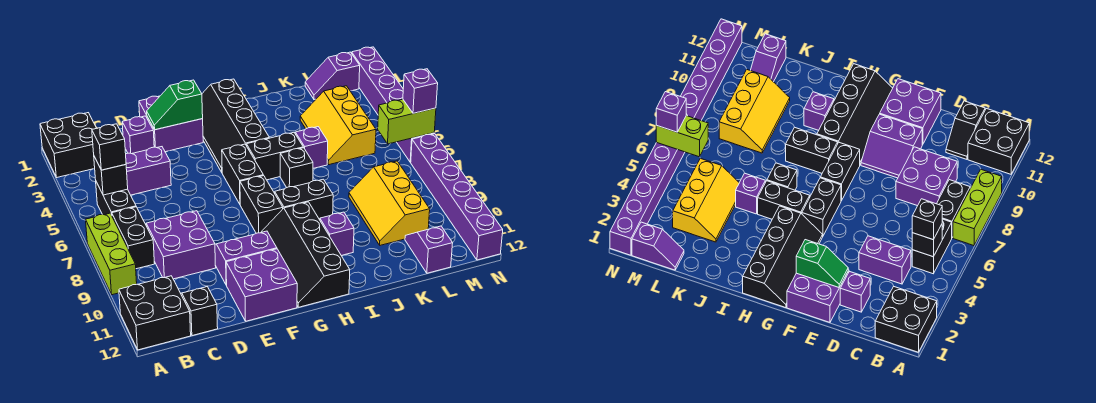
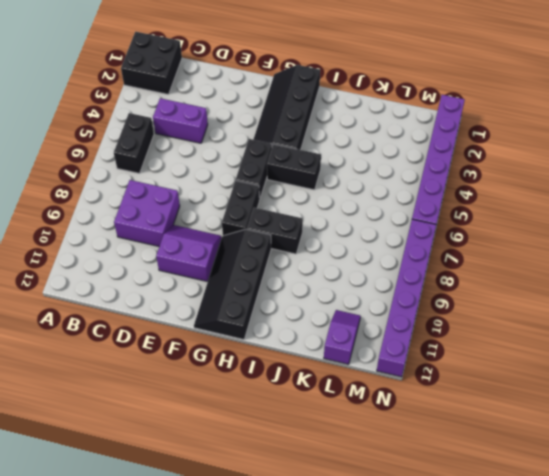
none -> lime 1x3 brick [86,213,137,295]
none -> black 2x2 brick [119,276,191,350]
none -> black 1x2 brick [112,207,155,269]
none -> black 1x2 slope [181,287,218,336]

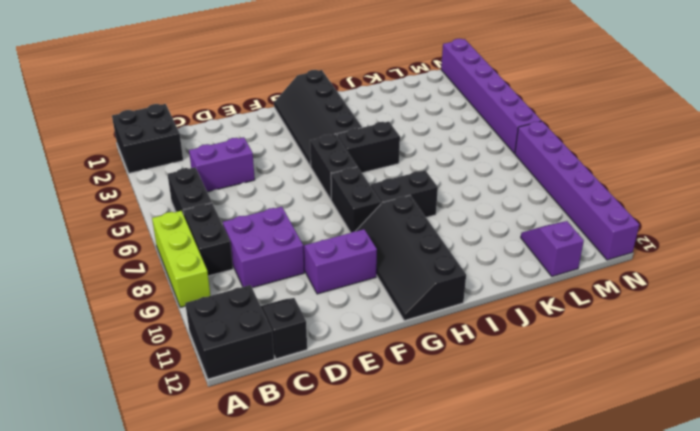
none -> purple 1x1 brick [122,116,154,154]
none -> purple 2x2 brick [139,96,203,152]
none -> purple 2x2 brick [226,249,297,321]
none -> black 1x1 brick [280,148,313,188]

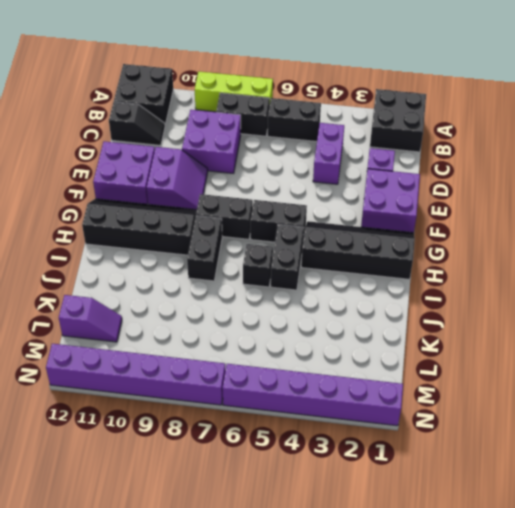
none -> purple 1x1 brick [320,212,354,256]
none -> purple 1x1 brick [295,127,328,168]
none -> yellow 2x3 slope [300,86,376,165]
none -> yellow 2x3 slope [349,161,430,245]

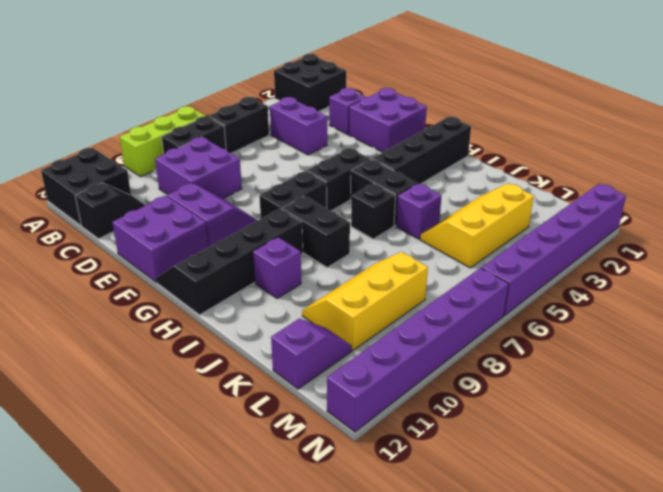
none -> purple 1x2 slope [305,52,360,100]
none -> black 1x1 brick [94,157,128,195]
none -> green 1x2 slope [147,80,203,130]
none -> lime 1x2 brick [378,99,436,144]

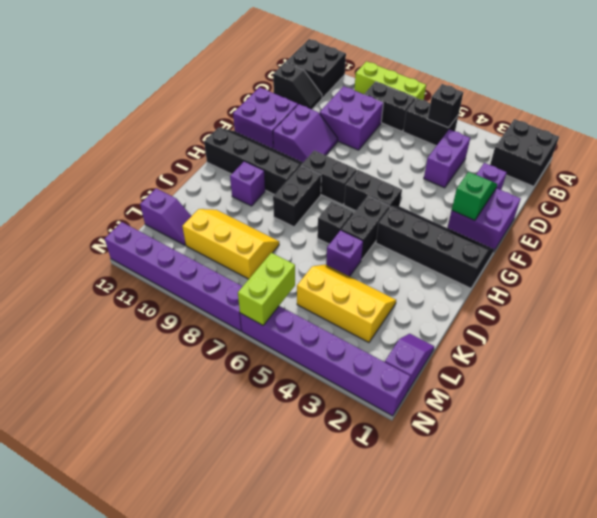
none -> black 1x1 brick [92,124,126,170]
none -> purple 1x1 brick [403,69,438,113]

